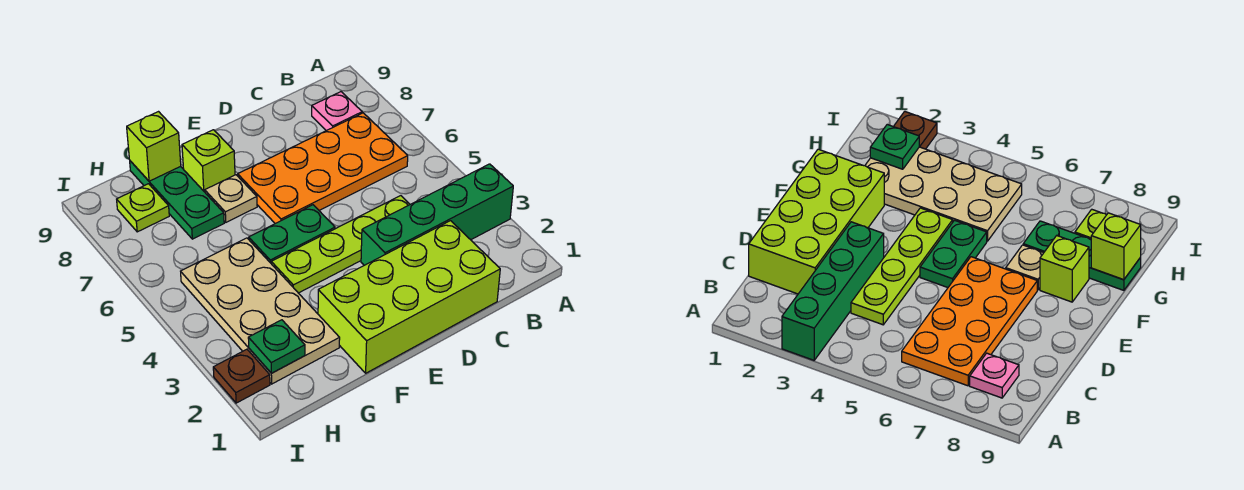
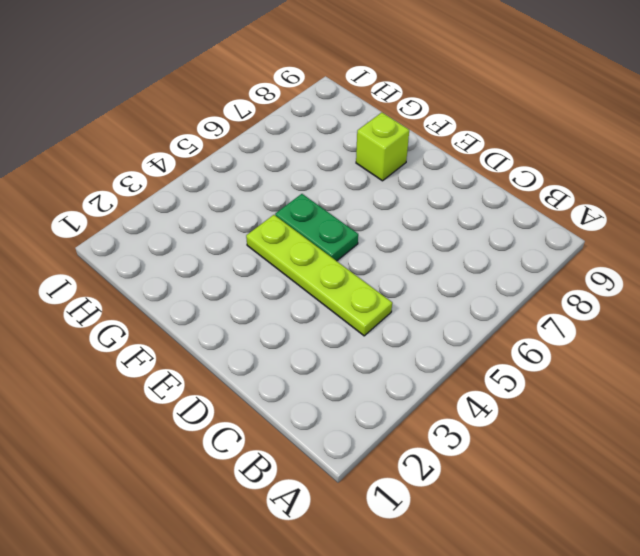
none -> green 1x4 brick [361,164,513,265]
none -> orange 2x4 plate [238,113,408,224]
none -> pink 1x1 plate [312,92,362,131]

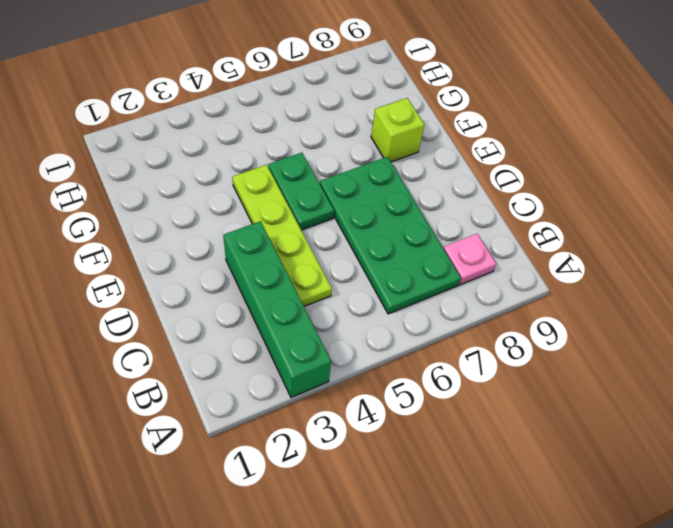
green 2x4 plate [320,157,461,314] -> orange 2x4 plate [238,113,408,224]
none -> lime 2x4 brick [318,221,500,373]
none -> tan 1x1 plate [205,175,257,222]
none -> tan 2x4 plate [181,238,340,384]

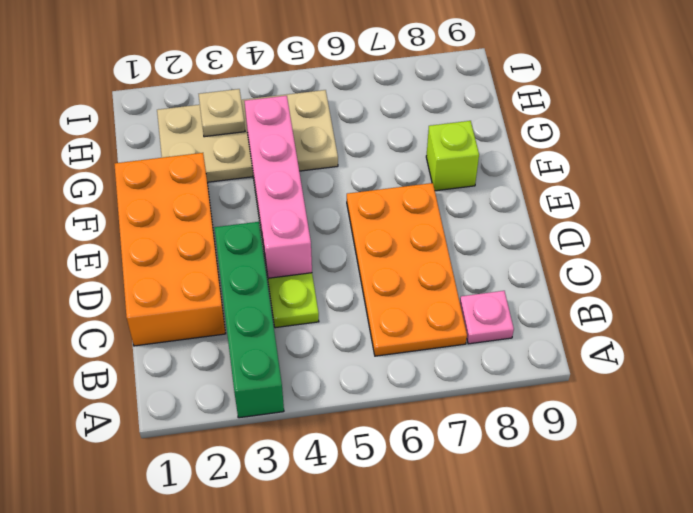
orange 2x4 brick [114,153,226,346] -> lime 2x4 brick [318,221,500,373]
pink 1x4 brick [245,96,312,278] -> none
tan 1x1 plate [199,89,245,137] -> tan 1x1 plate moved to [205,175,257,222]
none -> green 1x2 plate [249,205,335,263]
none -> green 1x3 plate [130,161,224,239]
none -> lime 1x1 plate [117,184,169,232]

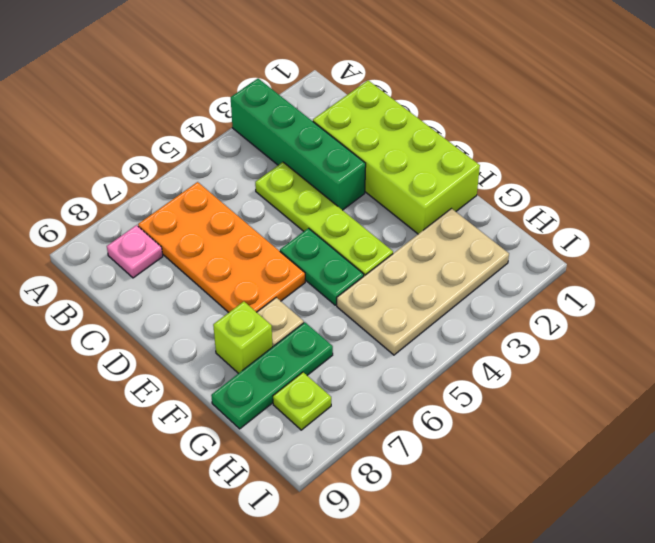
none -> brown 1x1 plate [213,349,270,403]
none -> lime 1x1 brick [127,112,181,181]
none -> green 1x1 plate [248,320,305,373]

